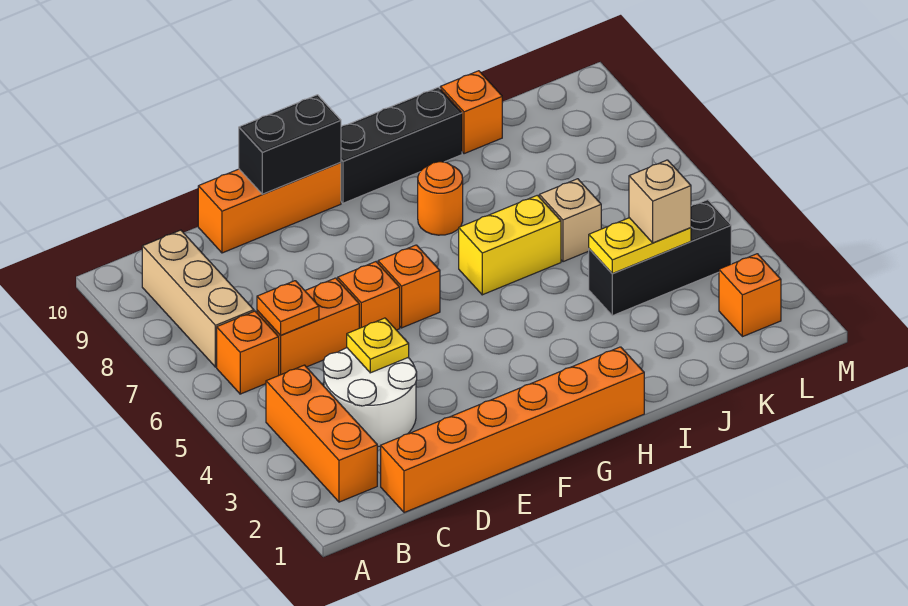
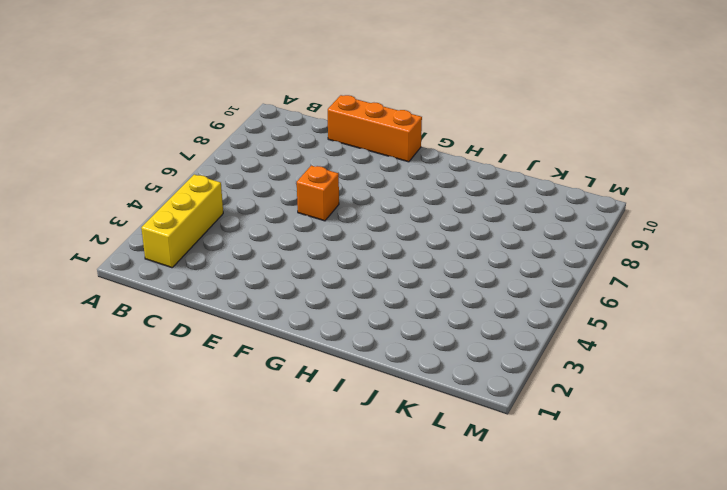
yellow 1x3 brick [141,175,223,268] -> orange 1x3 brick [266,365,377,502]
none -> orange 1x1 brick [217,311,279,394]
none -> tan 1x3 brick [142,230,254,367]
none -> orange 1x6 brick [381,347,644,513]

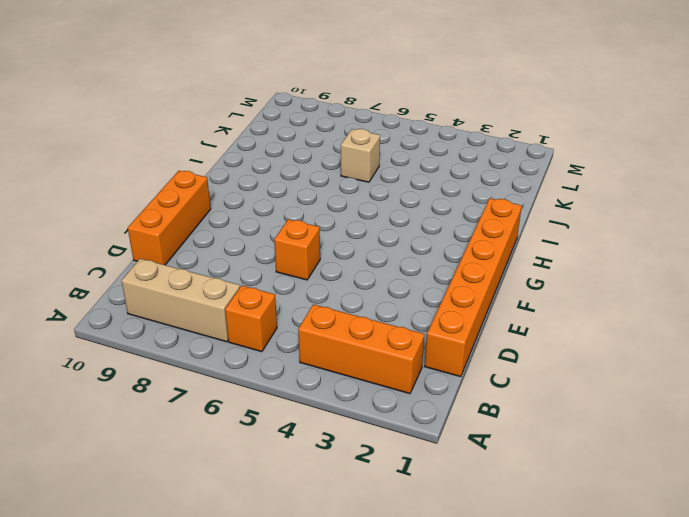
none -> white 2x2 round brick [323,348,417,447]
none -> orange 1x2 brick [257,278,359,375]
none -> orange 1x1 brick [378,245,440,328]

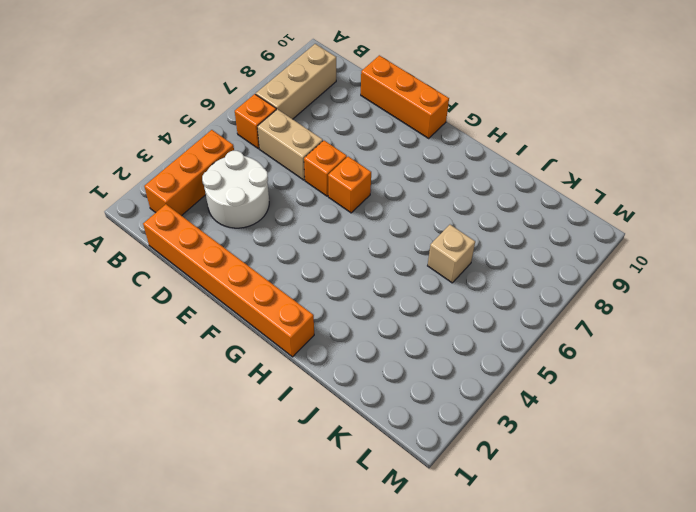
tan 1x2 brick [257,109,323,180] -> orange 1x2 brick [257,278,359,375]
none -> black 1x3 brick [341,87,462,203]
none -> yellow 1x2 brick [459,195,561,295]
none -> orange 1x1 round brick [418,162,463,235]

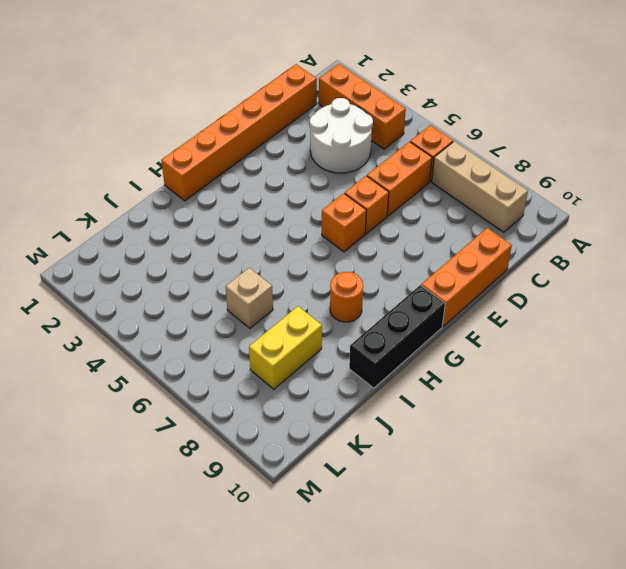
yellow 1x2 brick [249,306,322,389] -> yellow 1x2 brick moved to [459,195,561,295]
none -> black 1x3 brick [589,200,731,316]
none -> orange 1x1 brick [440,71,502,154]
none -> orange 1x1 brick [719,254,781,337]

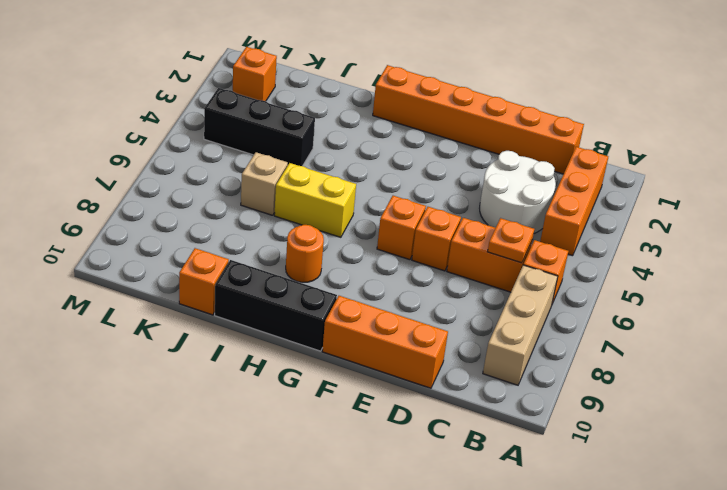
none -> yellow 1x1 plate [347,318,409,373]
none -> black 1x2 brick [239,95,341,194]
none -> yellow 1x2 plate [589,218,691,273]

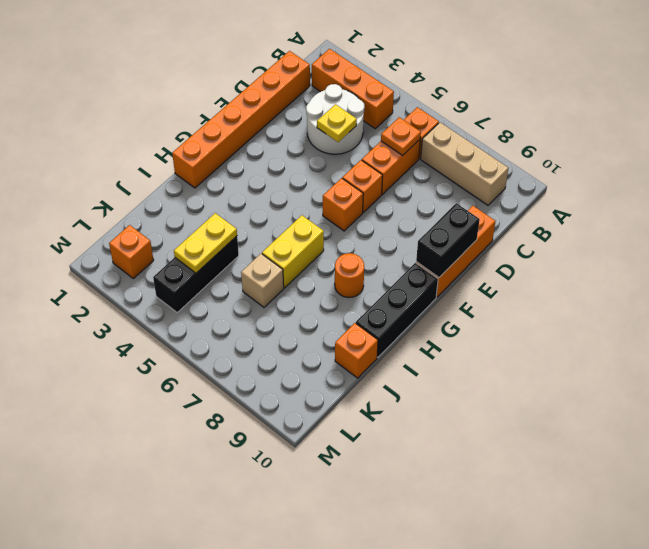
none -> tan 1x1 brick [629,160,691,243]

